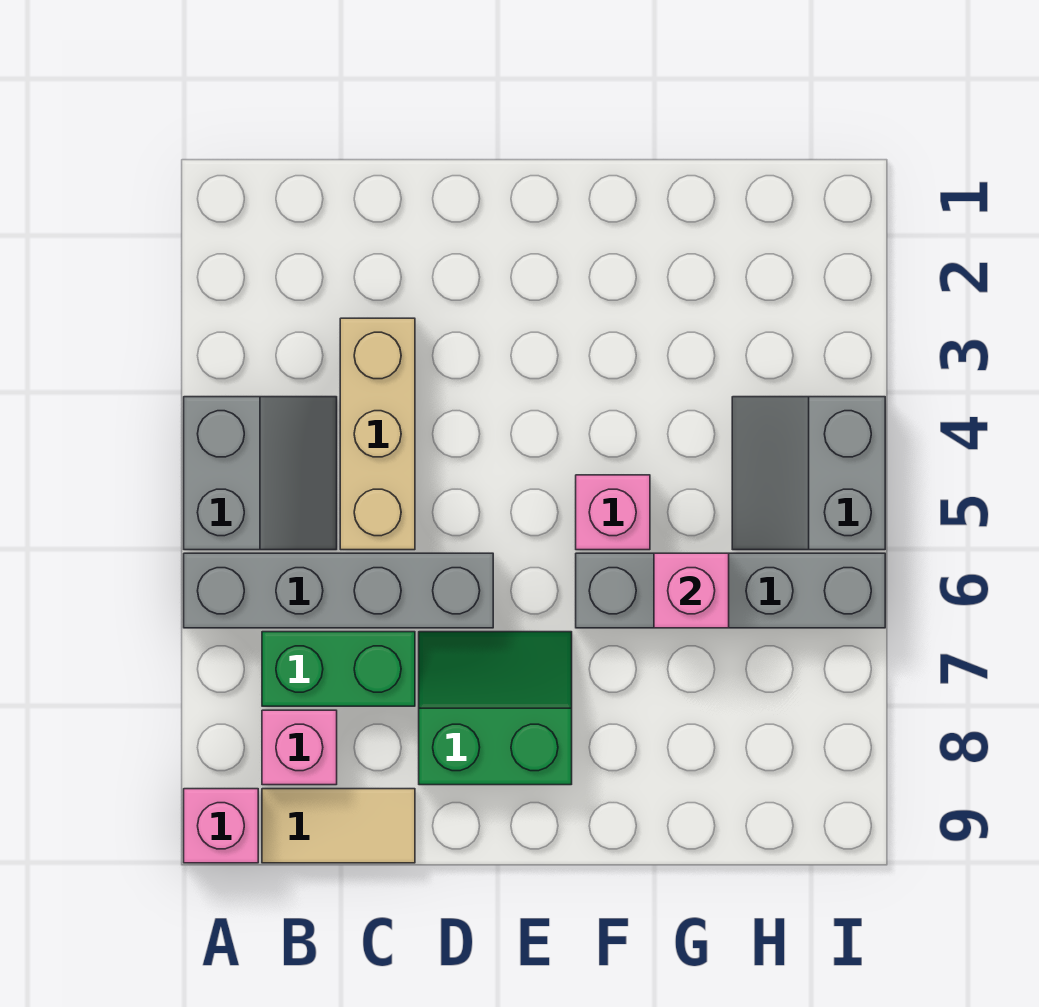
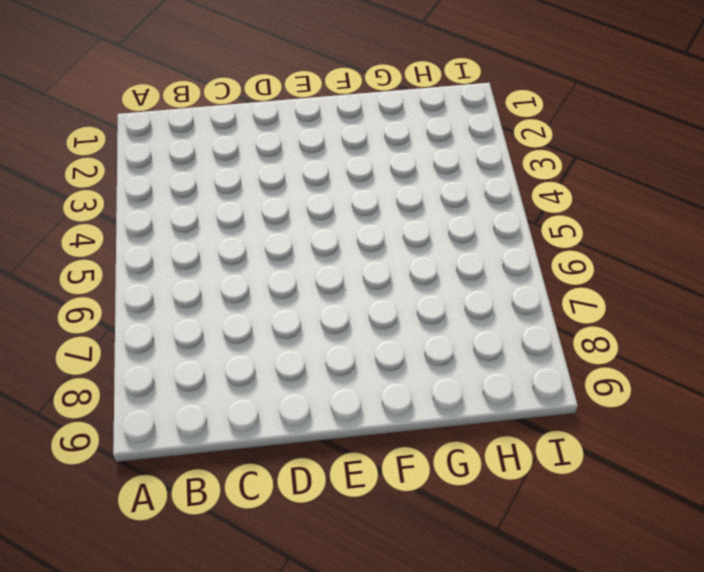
none -> grey 2x2 slope [184,397,337,550]
none -> grey 1x4 brick [184,553,493,628]
none -> pink 1x1 brick [184,789,258,863]

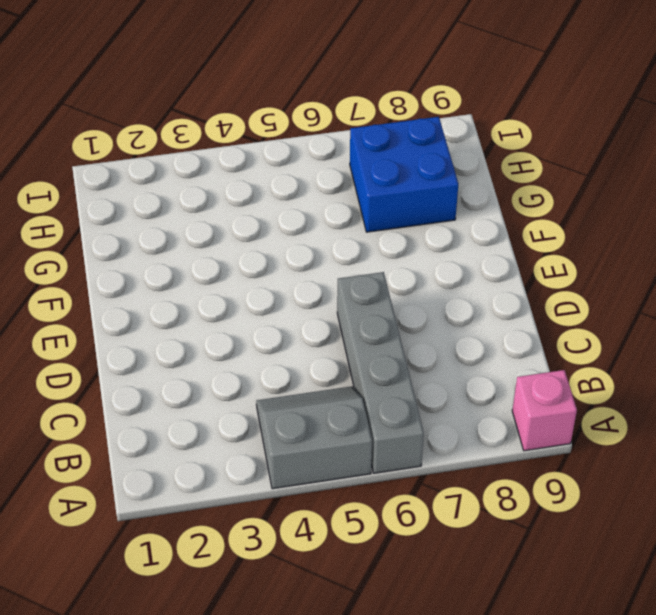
blue 2x2 brick [350,117,458,232] -> none
none -> green 1x2 brick [262,632,415,706]
none -> pink 1x1 brick [262,710,337,785]
none -> tan 1x2 tile [262,789,415,863]

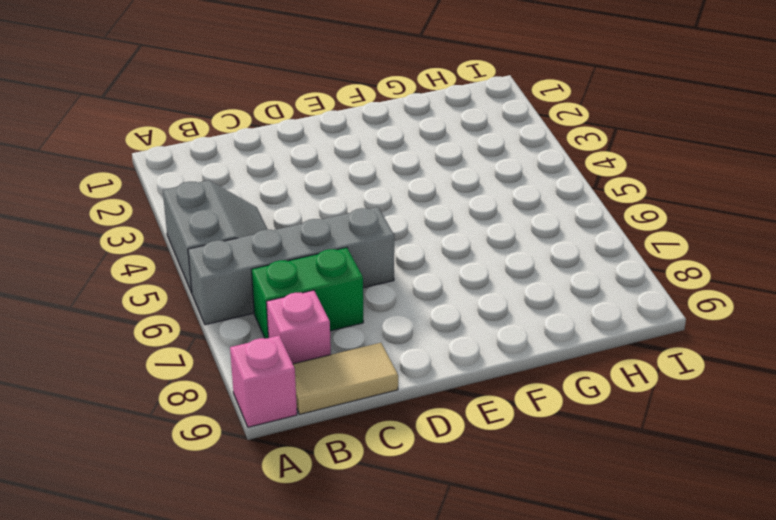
none -> tan 1x3 brick [340,318,415,550]
none -> green 2x2 slope [419,632,572,785]
none -> pink 1x1 brick [576,475,650,550]

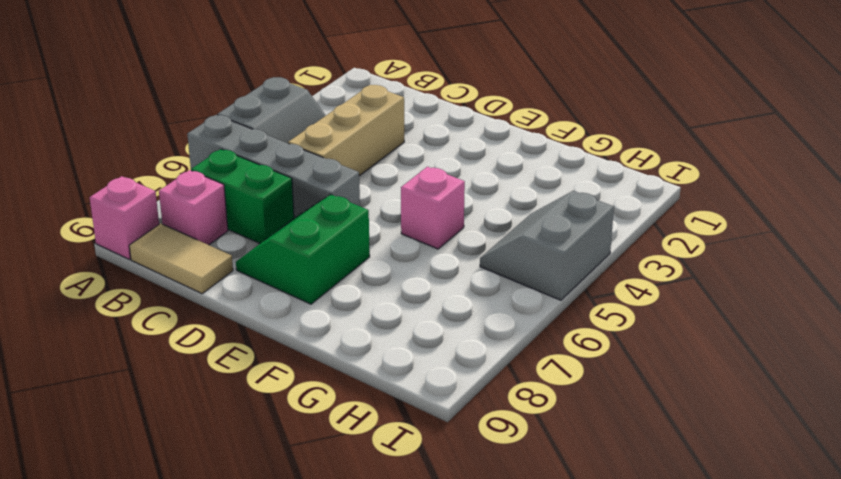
green 2x2 slope [236,194,370,304] -> green 2x2 slope turned to [419,632,572,785]
none -> grey 1x4 brick [576,553,885,628]
none -> pink 1x1 brick [654,553,729,628]

